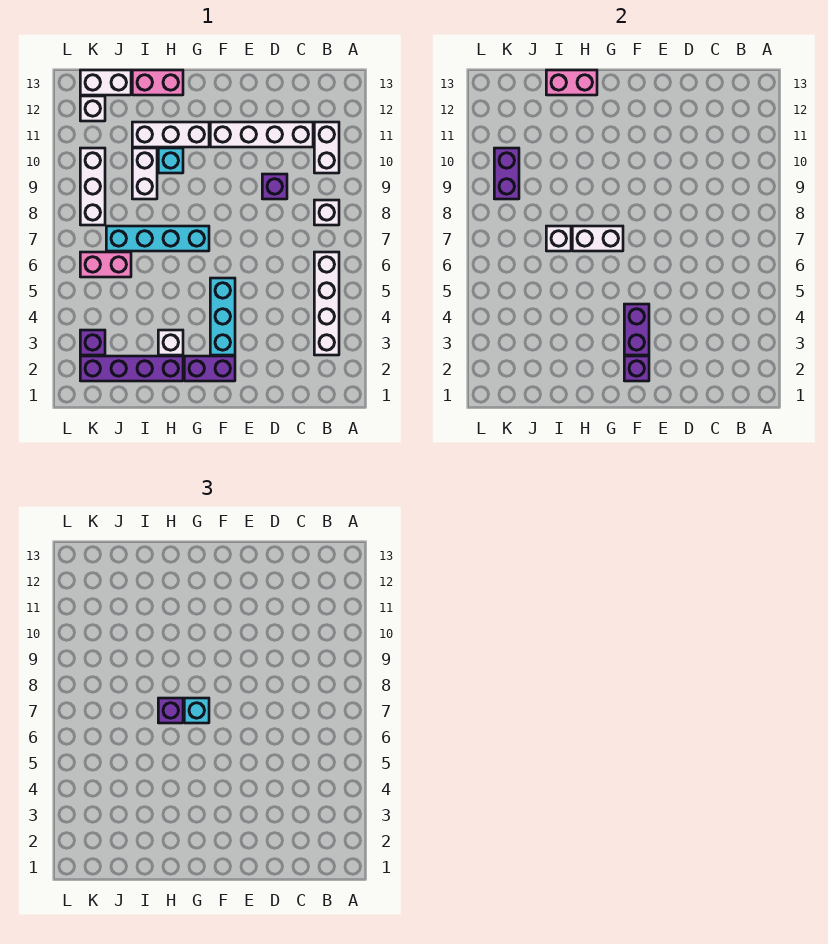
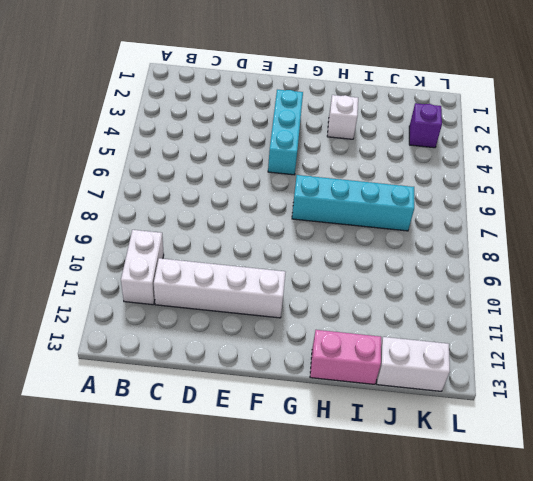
none -> white 1x4 brick [314,252,339,355]
none -> white 1x1 brick [314,200,339,225]
none -> purple 1x1 brick [262,174,287,199]

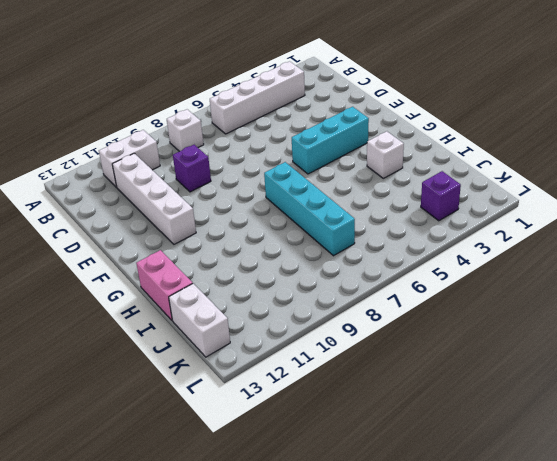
none -> purple 1x2 brick [184,356,235,381]
none -> white 1x3 brick [132,122,209,147]
none -> purple 1x4 brick [80,356,183,381]

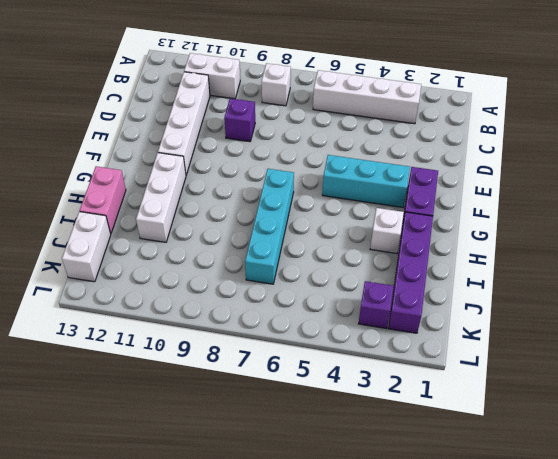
none -> cyan 1x1 brick [158,148,183,173]
none -> white 1x2 brick [132,148,157,199]
none -> pink 1x2 brick [80,252,131,277]

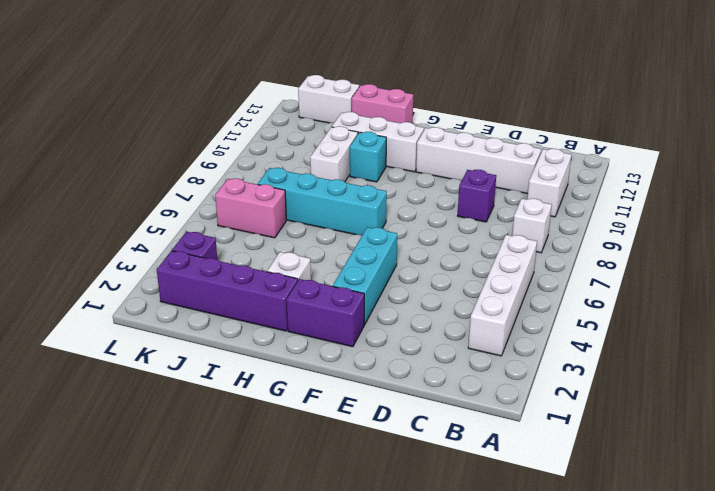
none -> white 1x3 brick [80,148,105,225]
none -> white 1x1 brick [80,96,105,121]
none -> purple 1x1 brick [624,356,649,381]

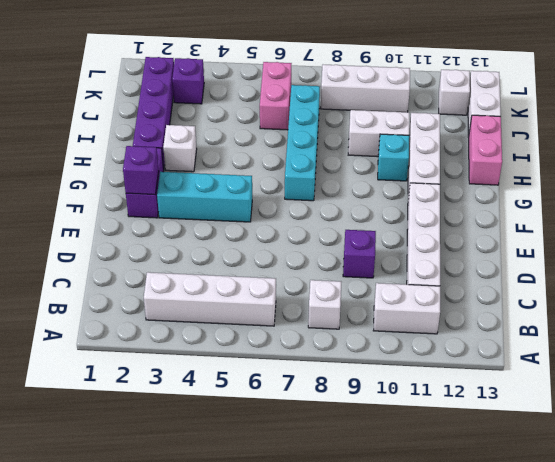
none -> purple 1x2 brick [624,304,649,355]
none -> white 1x2 brick [572,226,623,251]
none -> pink 1x2 brick [546,70,597,95]

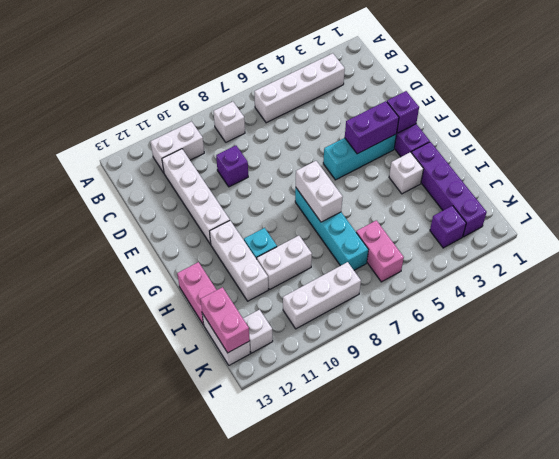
pink 1x2 brick [201,287,250,353] -> pink 1x2 brick moved to [546,70,597,95]
none -> white 1x1 brick [546,226,571,251]
none -> purple 1x2 brick [494,148,519,199]
none -> cyan 1x1 brick [184,698,209,723]

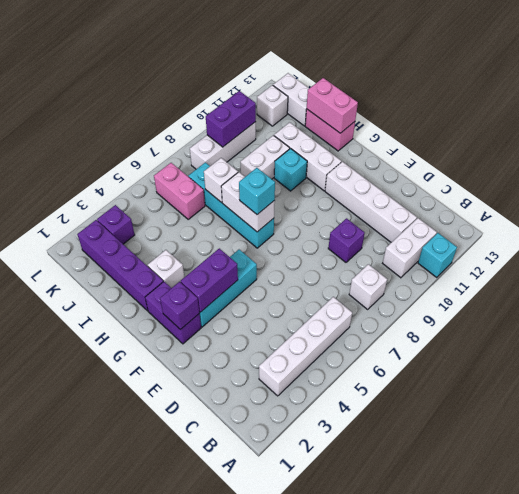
cyan 1x1 brick [418,233,457,278] -> none
none -> purple 1x1 brick [158,698,183,723]

